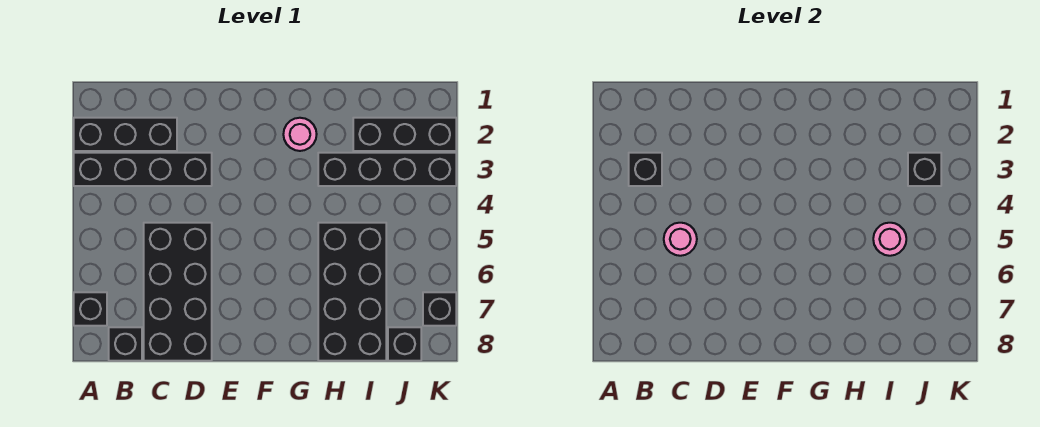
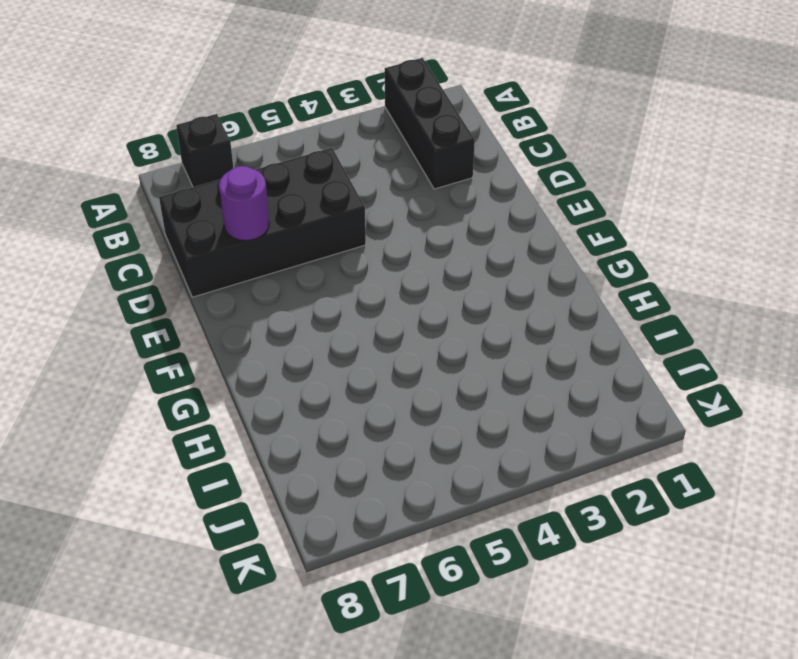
purple 1x1 round brick [219,166,270,241] -> none
none -> black 1x4 brick [74,153,212,186]
none -> black 1x1 brick [109,327,142,361]
none -> pink 1x1 round brick [283,118,317,151]

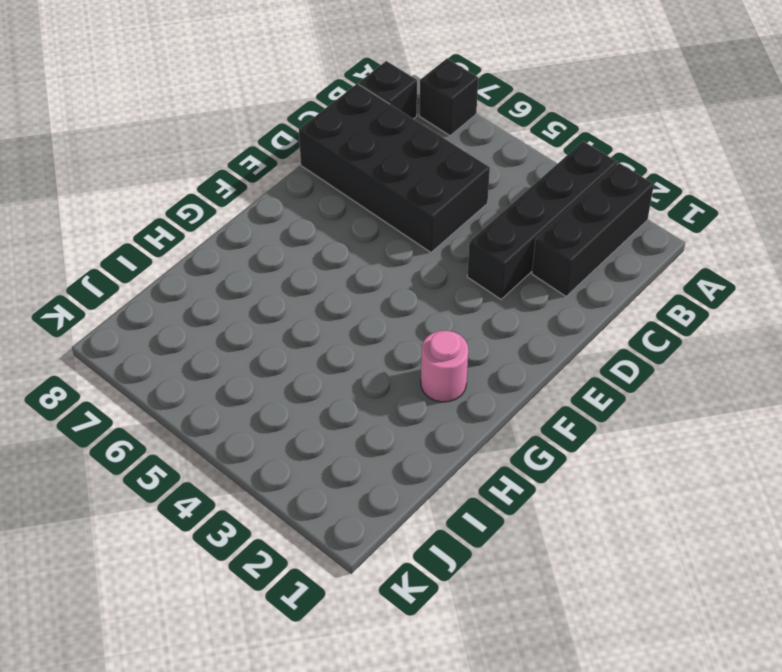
none -> black 1x4 brick [318,153,456,186]
none -> black 2x4 brick [318,223,386,361]
none -> black 1x3 brick [353,118,456,151]

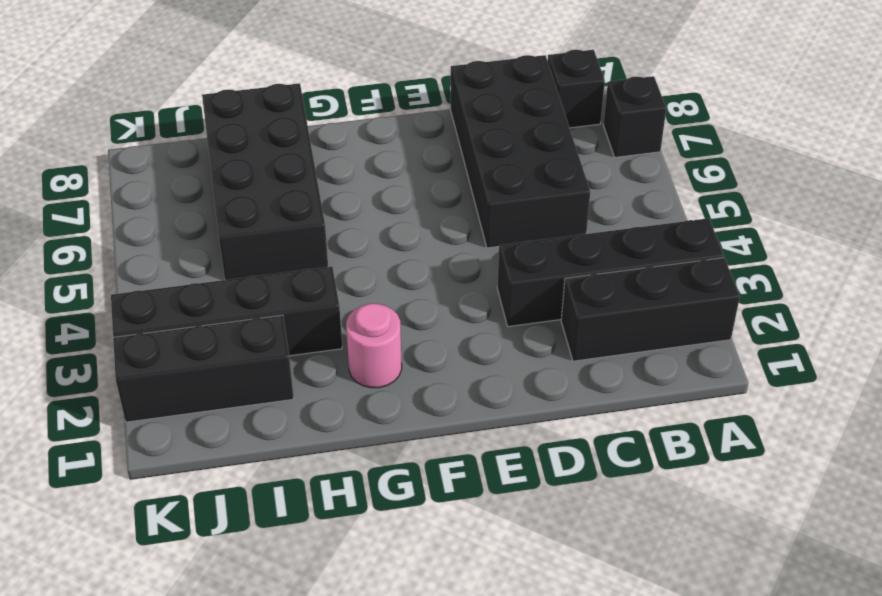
none -> black 1x1 brick [388,327,421,361]
none -> black 1x1 brick [423,292,456,326]
none -> black 1x1 brick [629,153,662,186]

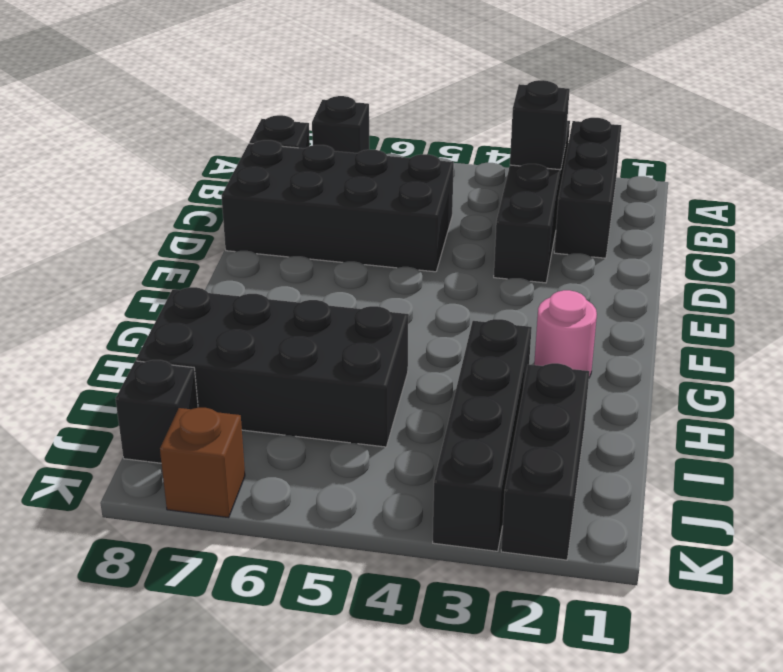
brown 1x1 brick [160,408,245,518] -> black 1x1 brick [423,292,456,326]
none -> pink 1x1 round brick [664,223,697,256]
none -> pink 1x1 round brick [873,223,906,256]
none -> black 1x1 brick [908,153,941,186]

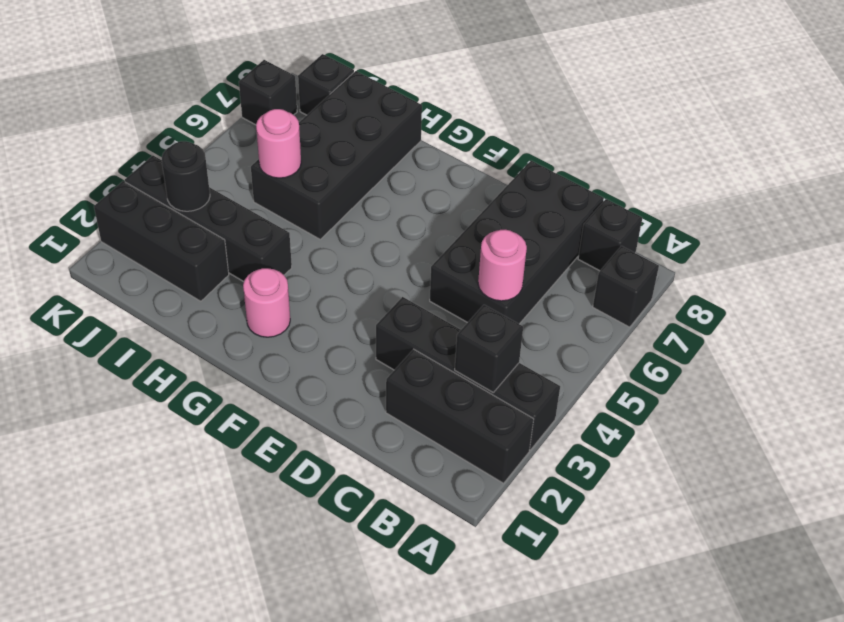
black 1x1 round brick [162,141,210,211] -> black 1x1 brick [908,153,941,186]

